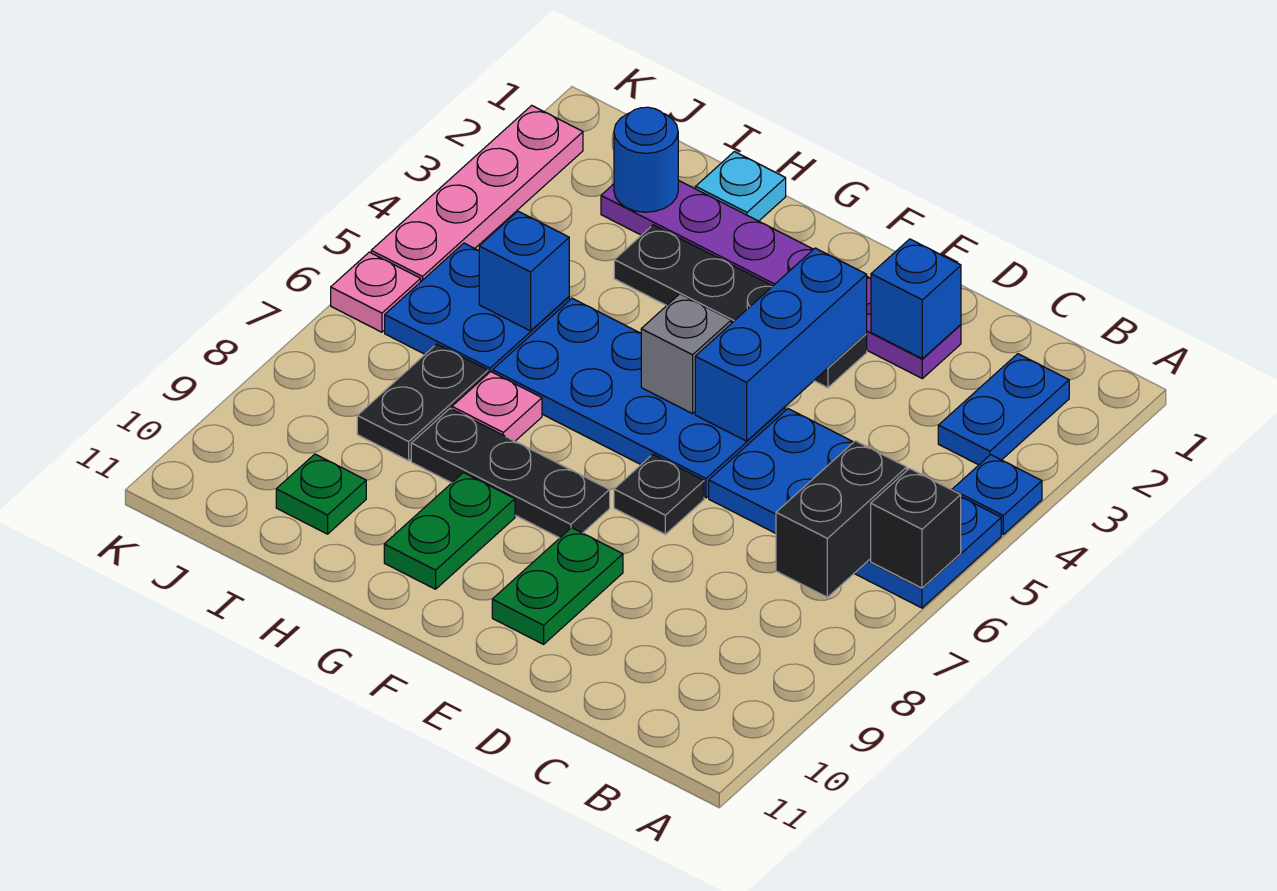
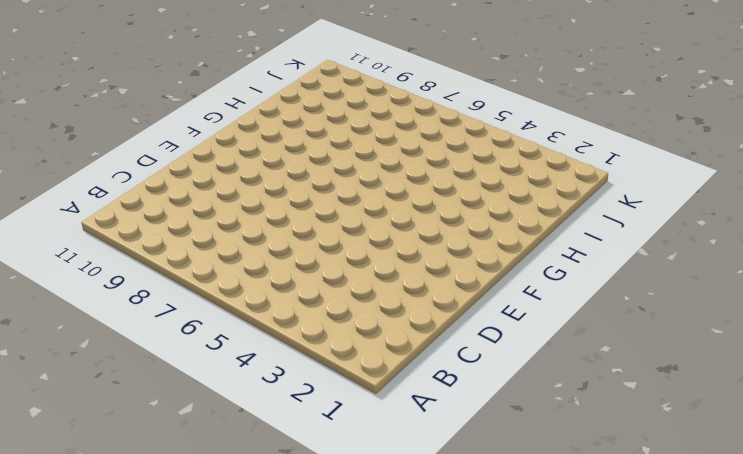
none -> blue 1x1 plate [952,455,1042,534]
none -> blue 2x4 plate [709,409,1001,608]
none -> blue 1x2 plate [938,354,1069,465]

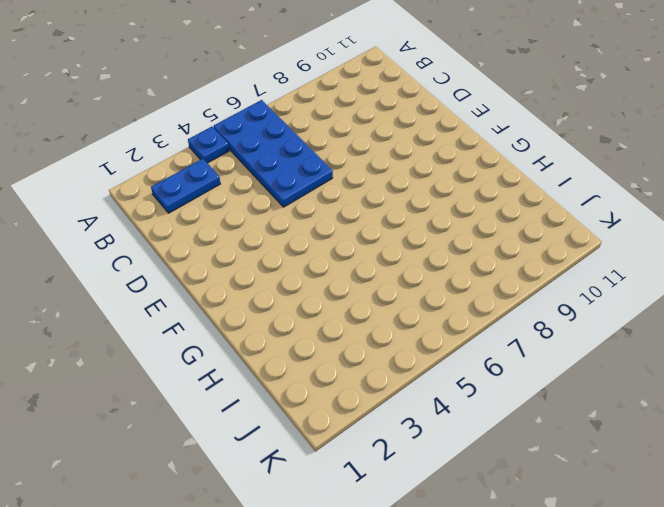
none -> purple 1x6 plate [601,180,961,378]
none -> black 1x4 plate [614,225,867,388]
none -> blue 2x4 plate [493,298,785,498]

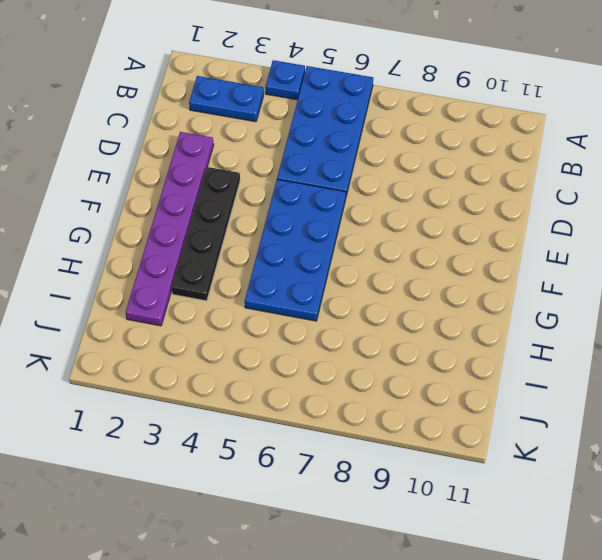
none -> black 1x1 plate [614,454,704,534]
none -> green 1x2 plate [492,528,623,644]
none -> black 1x3 plate [411,408,610,538]

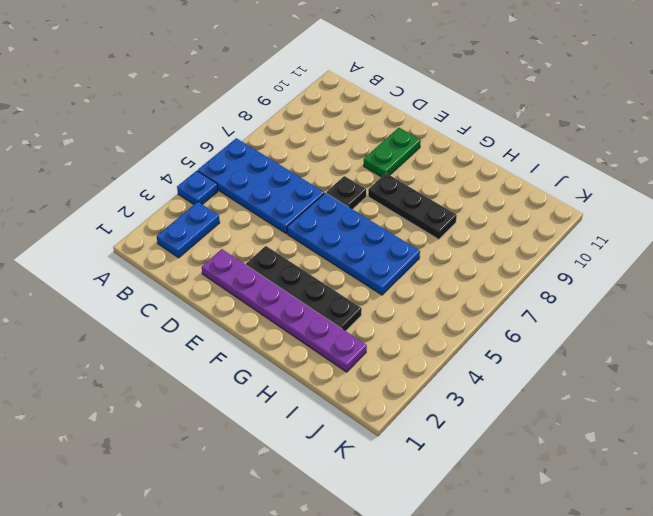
none -> green 1x2 plate [384,473,515,589]
none -> cyan 1x1 plate [696,152,786,221]
none -> pink 1x1 plate [452,372,542,441]

